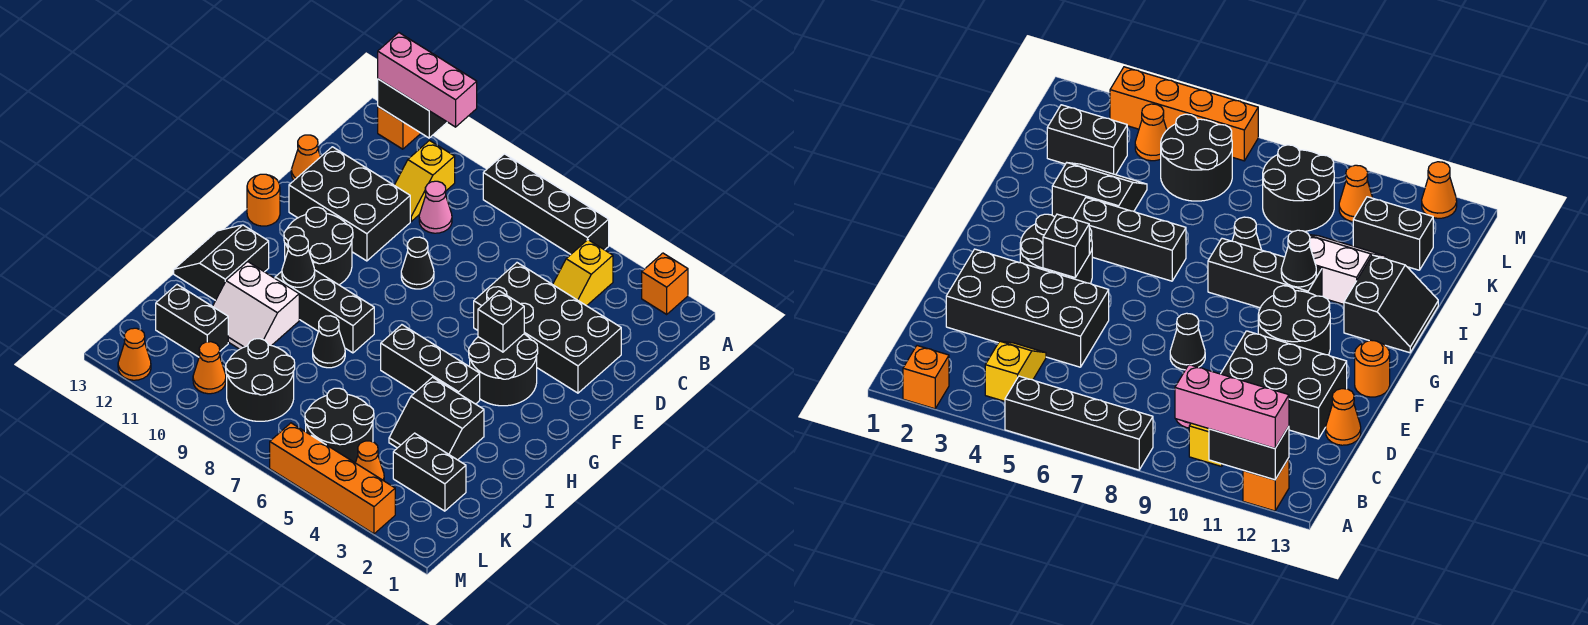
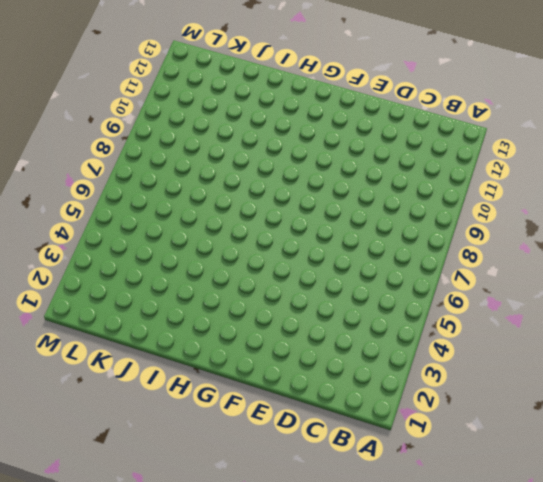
none -> orange 1x1 brick [642,253,688,314]
none -> black 1x4 brick [483,154,609,254]
none -> orange 1x1 brick [378,107,421,149]
none -> yellow 1x2 slope [553,240,613,306]

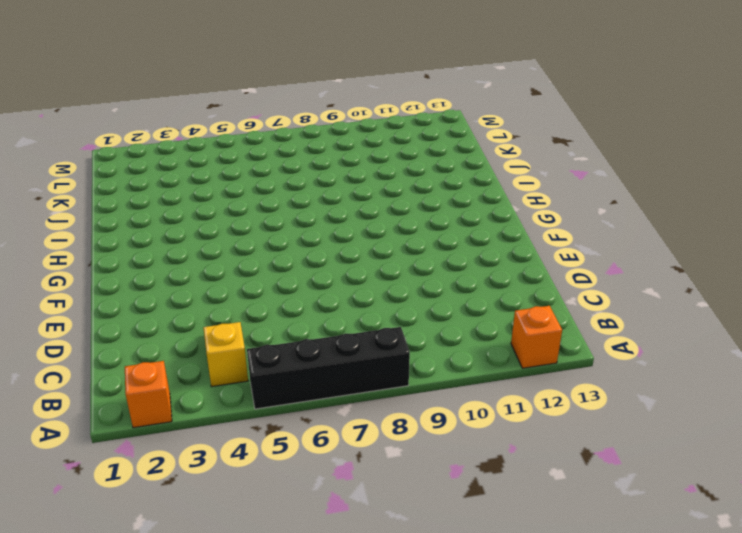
none -> yellow 1x2 slope [394,141,455,221]
none -> pink 1x1 cone [419,181,452,233]
none -> black 2x4 brick [474,263,621,393]
none -> black 2x3 brick [289,147,410,261]

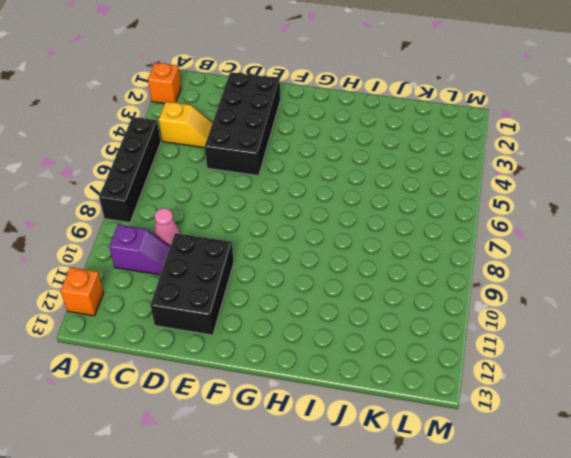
purple 1x2 slope [109,225,170,275] -> yellow 1x2 slope [394,141,455,221]
none -> orange 1x1 cone [291,135,320,180]
none -> black 1x1 cone [401,237,434,289]
none -> black 2x2 round brick [469,334,538,406]
none -> black 2x2 round brick [284,207,353,285]

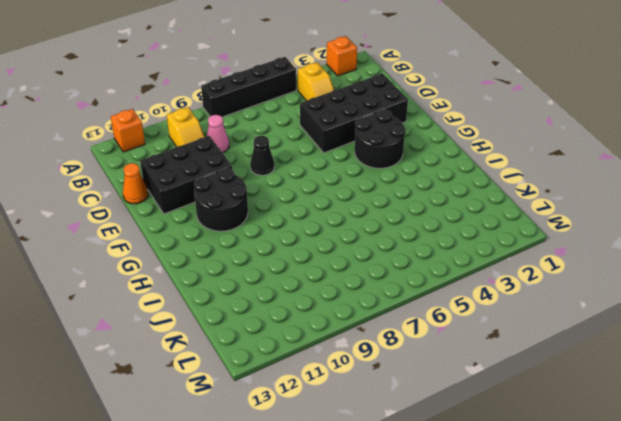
none -> orange 1x1 round brick [247,174,280,226]
none -> black 1x3 brick [381,325,480,404]
none -> black 1x3 brick [275,270,374,353]
none -> black 2x2 slope [174,225,269,301]

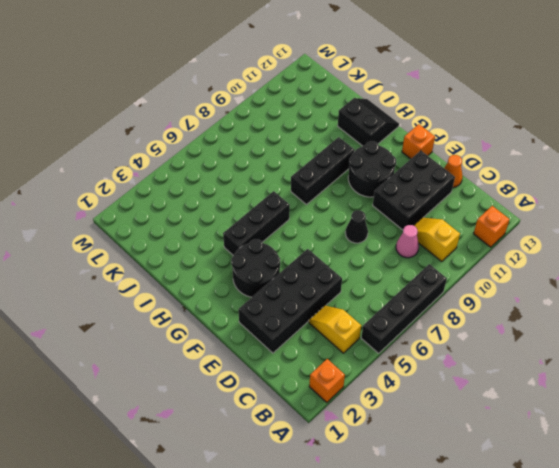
orange 1x1 brick [402,124,435,159] -> orange 1x1 round brick [247,174,280,226]
none -> black 2x2 slope [389,377,484,460]
none -> black 1x1 cone [313,316,345,368]
none -> white 2x2 slope [213,262,299,349]
none -> black 1x2 brick [393,433,466,511]

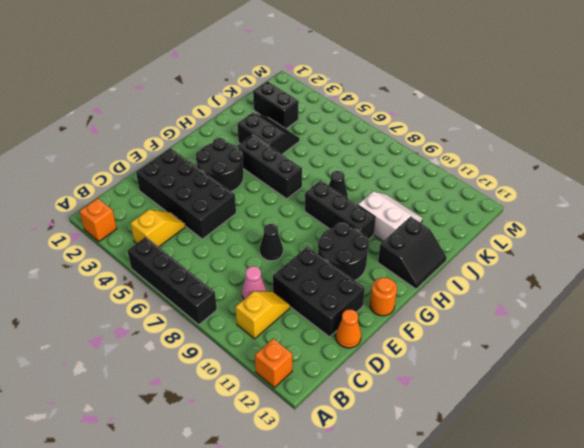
none -> black 2x2 round brick [305,388,374,463]
none -> black 2x2 round brick [226,339,295,421]
none -> black 1x2 brick [156,285,228,357]
none -> orange 1x1 cone [356,441,384,481]

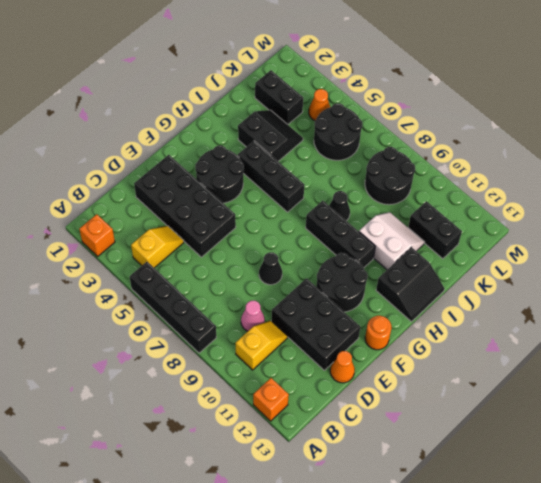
none -> orange 1x1 cone [193,342,226,394]
none -> orange 1x4 brick [270,423,395,534]
none -> orange 1x1 cone [118,328,151,380]
none -> black 1x2 brick [378,79,447,138]

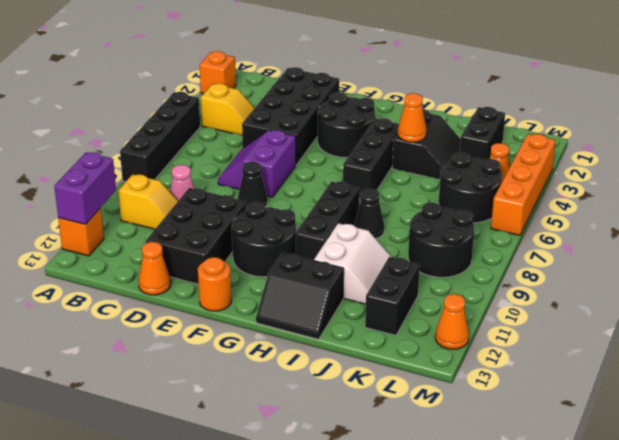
purple 1x2 brick [54,152,116,224] -> black 1x2 brick [378,79,447,138]
purple 2x2 slope [218,130,296,197] -> none
orange 1x1 cone [398,93,427,142] -> orange 1x1 cone moved to [193,342,226,394]
none -> black 1x1 brick [478,291,524,352]
none -> black 1x1 cone [282,236,315,287]
none -> pink 1x3 brick [378,33,477,127]

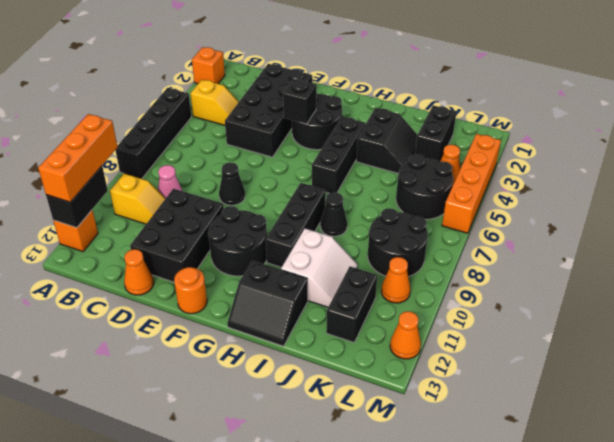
orange 1x3 brick [38,114,117,202] -> pink 1x3 brick [378,33,477,127]
none -> black 1x1 cone [282,236,315,287]

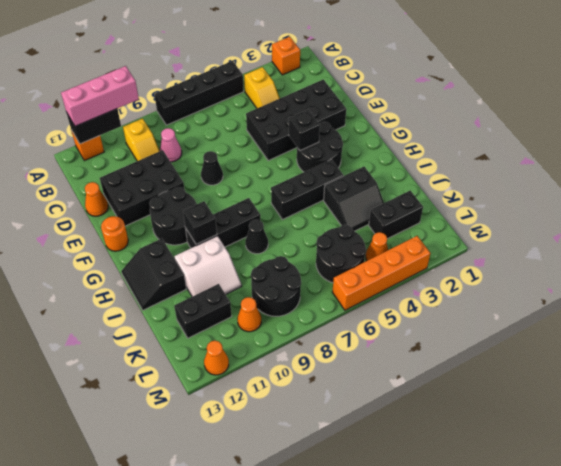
black 1x1 brick [183,201,217,244] -> black 1x1 cone [282,236,315,287]

